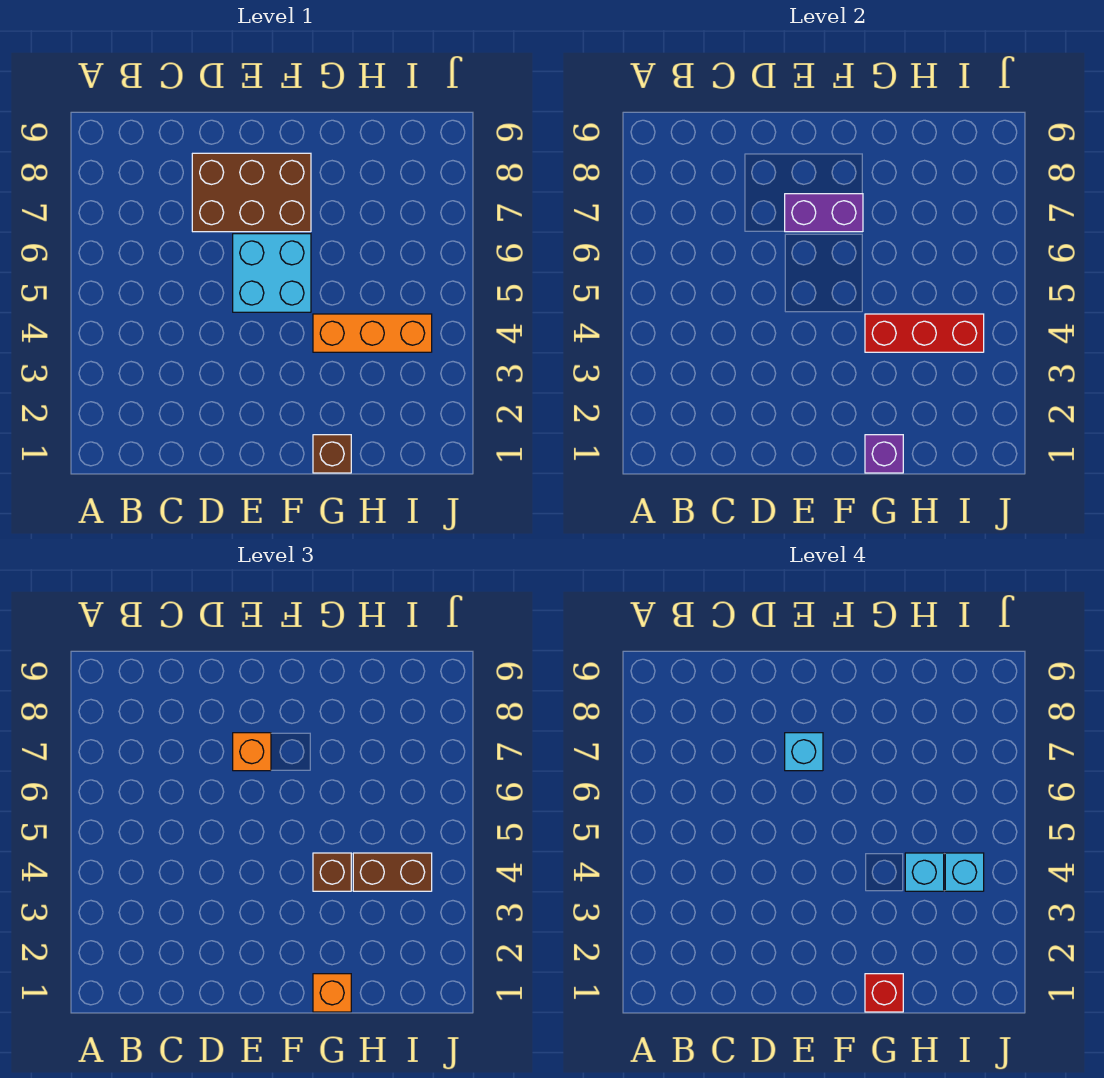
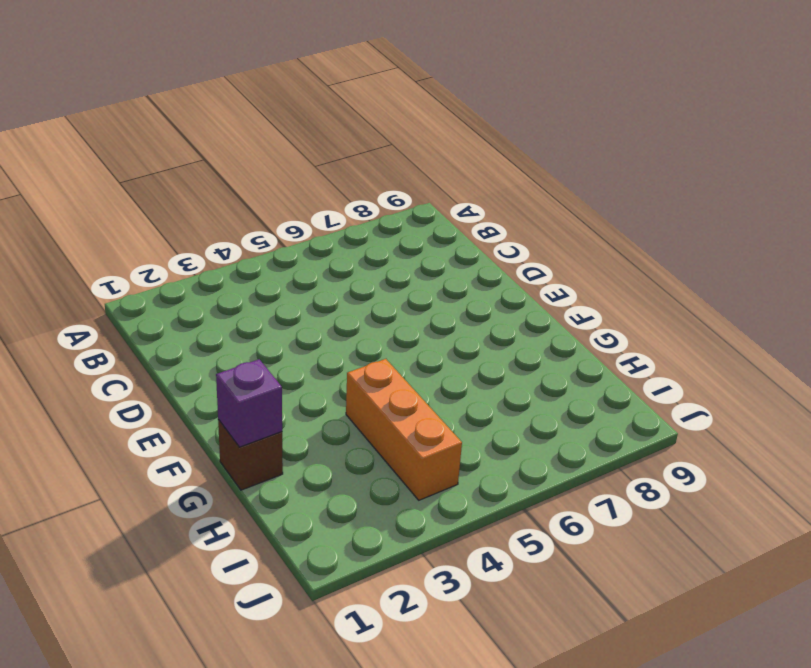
none -> brown 2x3 brick [192,153,311,232]
none -> cyan 2x2 brick [233,234,311,312]
none -> purple 1x2 brick [785,194,863,232]

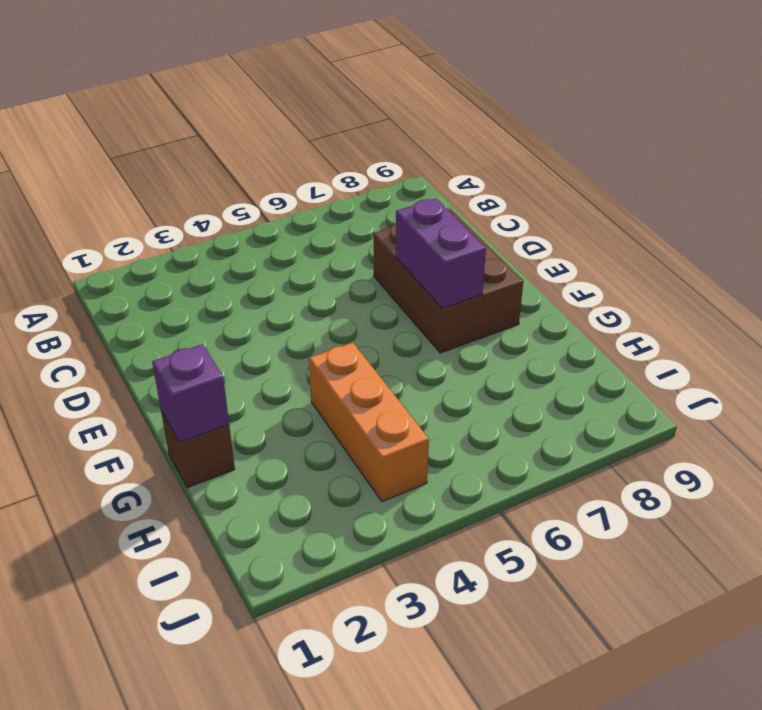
none -> cyan 2x2 brick [233,234,311,312]
none -> red 1x3 brick [865,314,984,352]
none -> orange 1x1 brick [233,733,271,771]

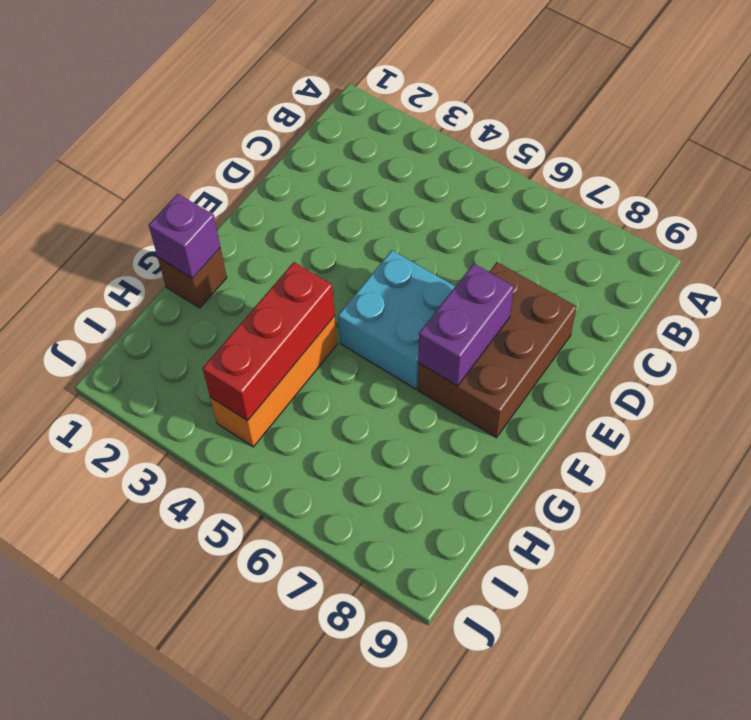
none -> orange 1x1 brick [233,733,271,771]
none -> orange 1x1 brick [313,974,351,1012]
none -> brown 1x1 brick [313,853,351,891]

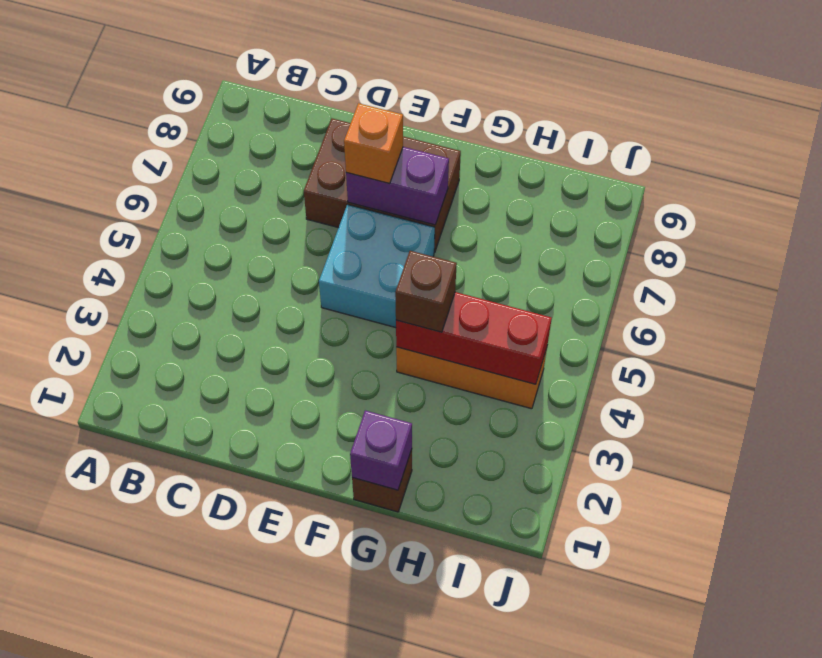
none -> orange 1x1 brick [313,974,351,1012]
none -> brown 1x2 brick [353,853,432,891]
none -> cyan 1x1 brick [785,733,823,771]

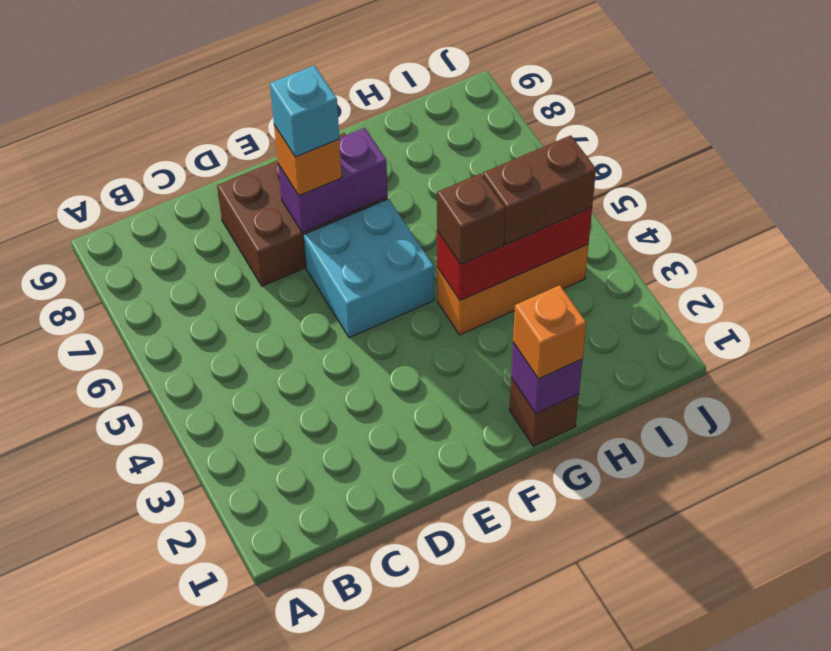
none -> red 1x1 brick [865,974,903,1012]
none -> cyan 1x1 brick [905,853,944,891]
none -> cyan 1x1 brick [945,853,984,891]

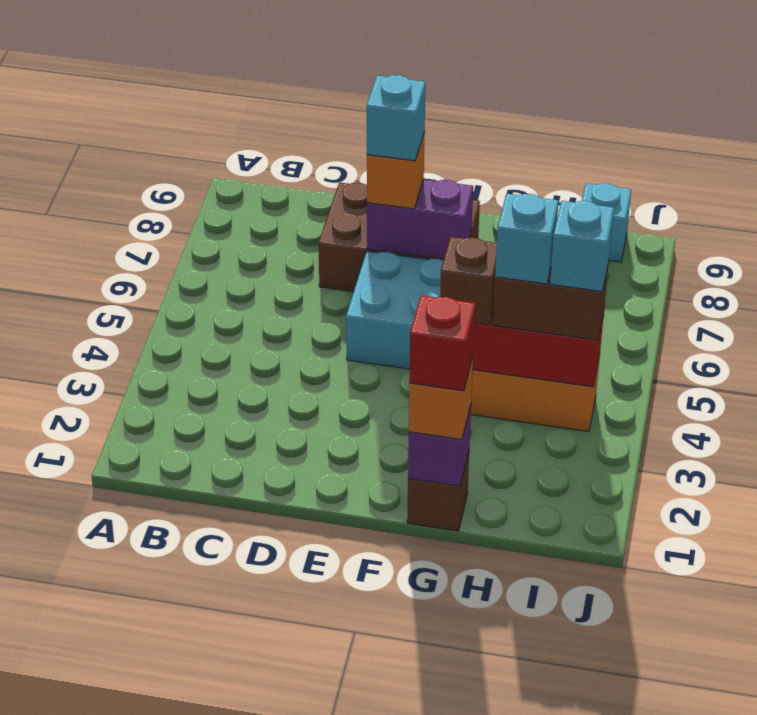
cyan 1x1 brick [582,183,631,262] -> none

